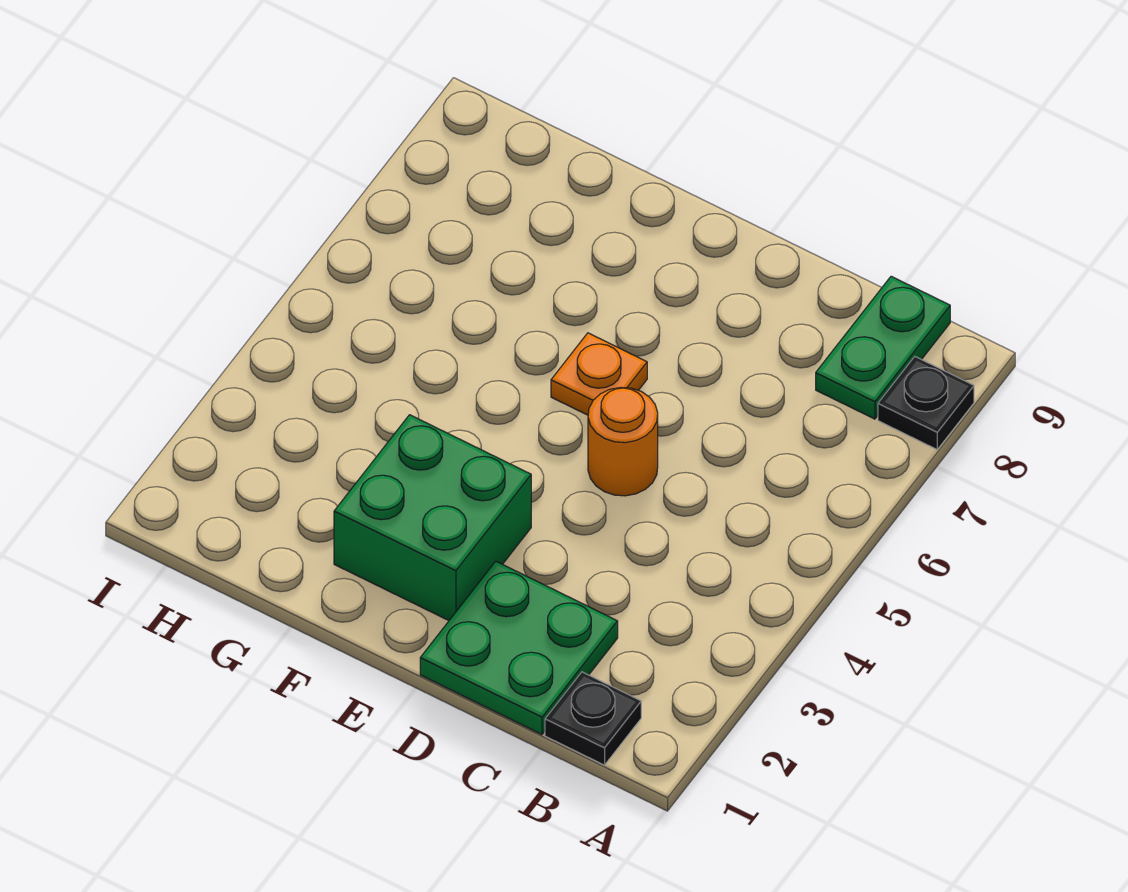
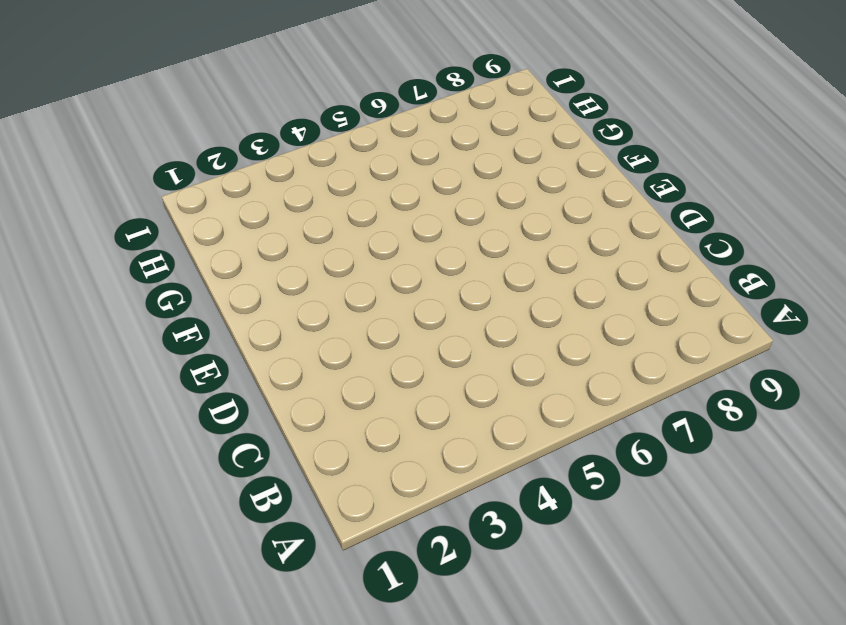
none -> black 1x1 plate [878,357,974,449]
none -> black 1x1 plate [545,672,641,765]

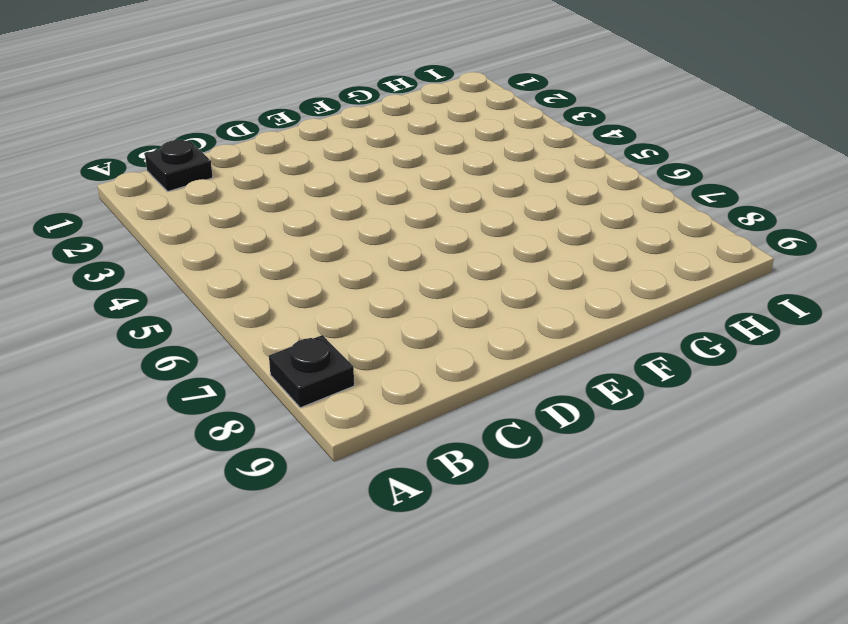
none -> green 1x2 plate [816,276,950,419]
none -> green 2x2 plate [420,561,618,734]

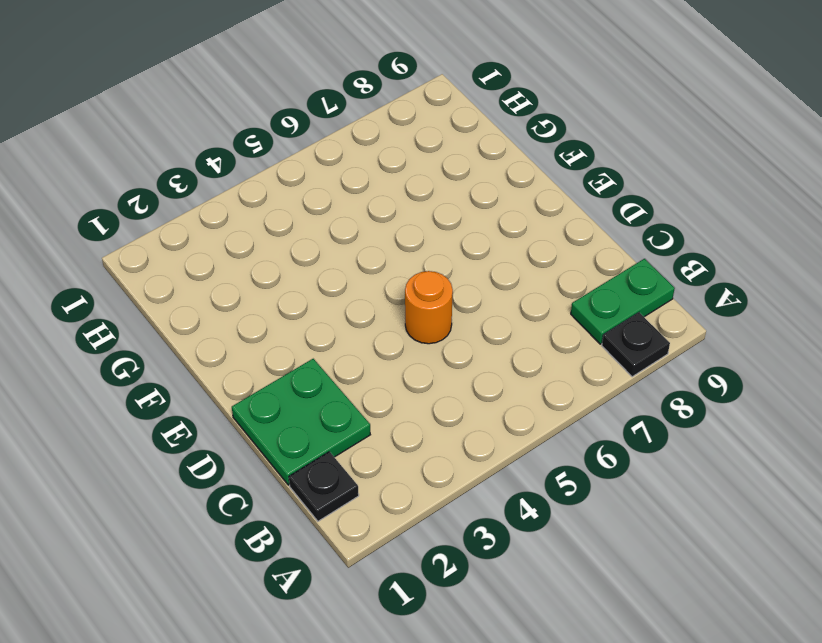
none -> green 2x2 brick [334,415,531,620]
none -> orange 1x1 plate [551,333,647,415]

